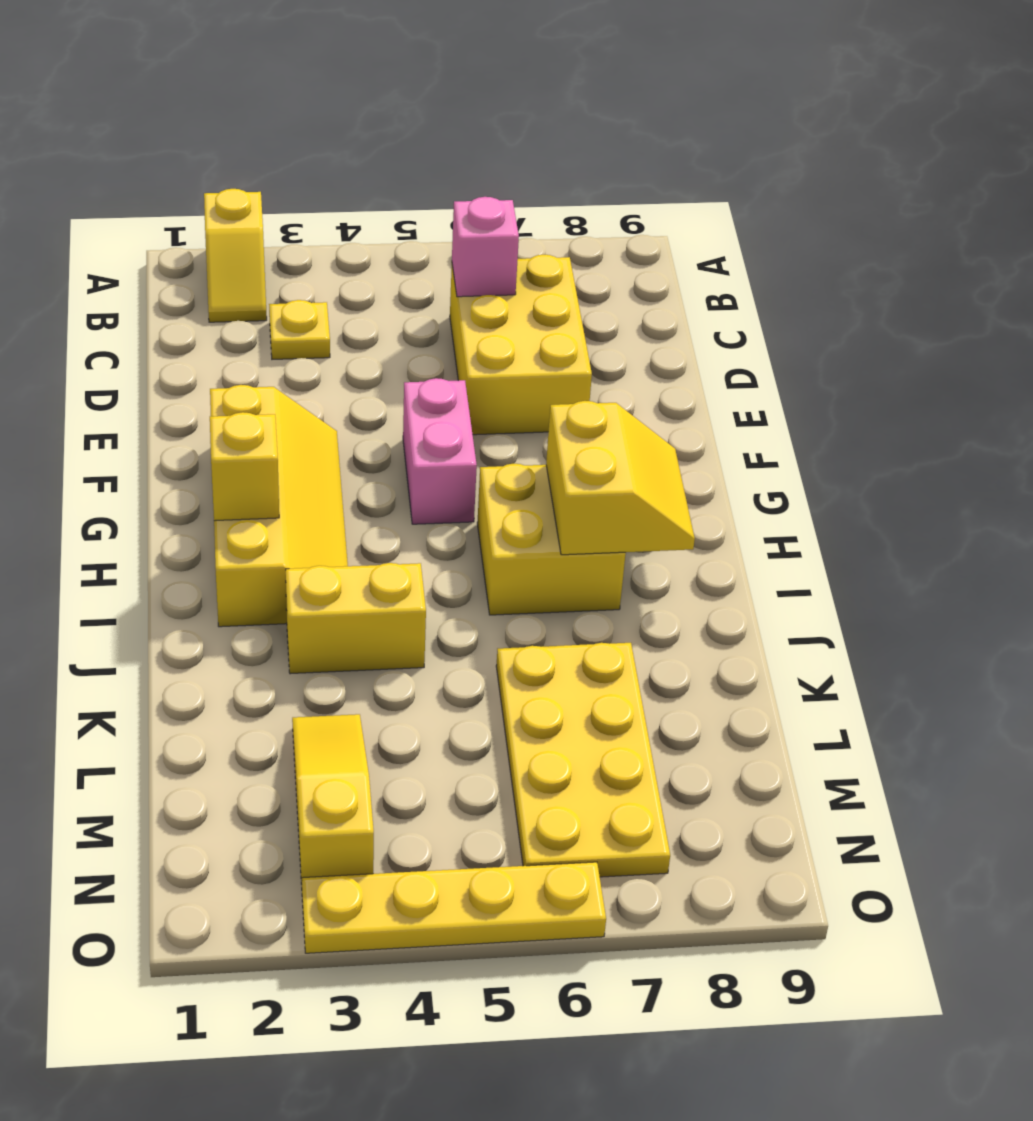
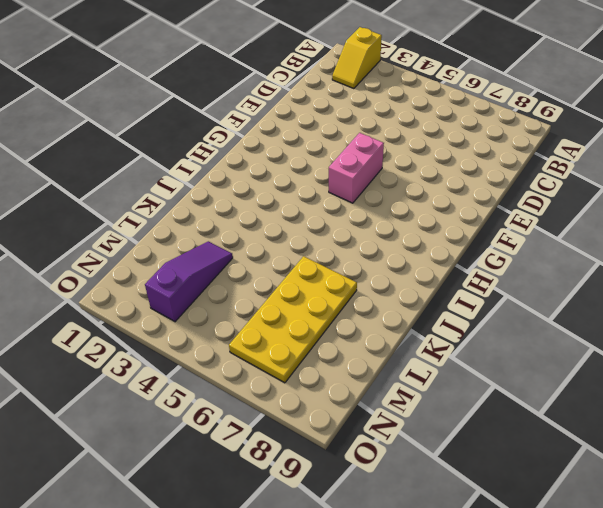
purple 1x3 slope [145,241,233,322] -> yellow 1x3 slope [292,714,374,884]
none -> yellow 1x1 plate [269,300,330,359]
none -> yellow 2x3 brick [450,254,592,435]
none -> yellow 2x4 slope [210,385,348,627]

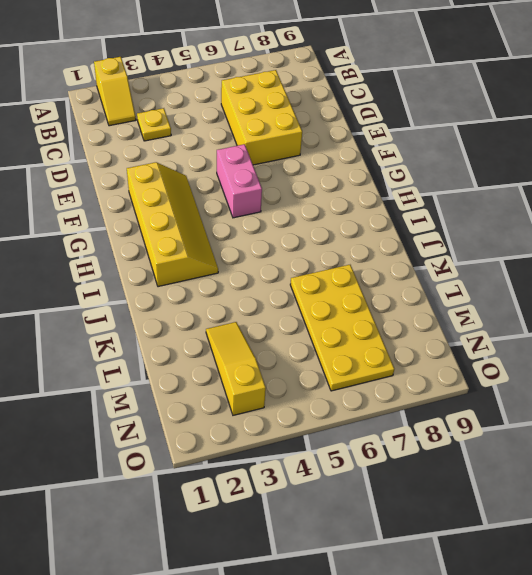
none -> yellow 2x2 brick [477,464,626,615]
none -> yellow 1x2 brick [286,563,426,674]
none -> yellow 1x4 plate [302,862,606,953]

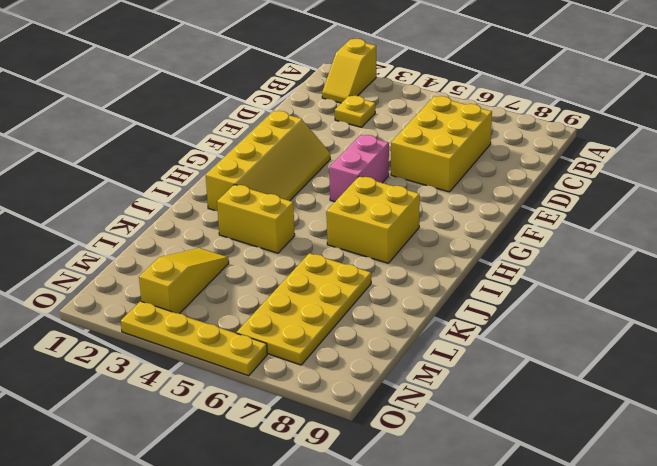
none -> pink 1x1 brick [452,197,519,297]
none -> yellow 1x1 brick [210,412,279,521]
none -> yellow 2x2 slope [546,401,695,555]

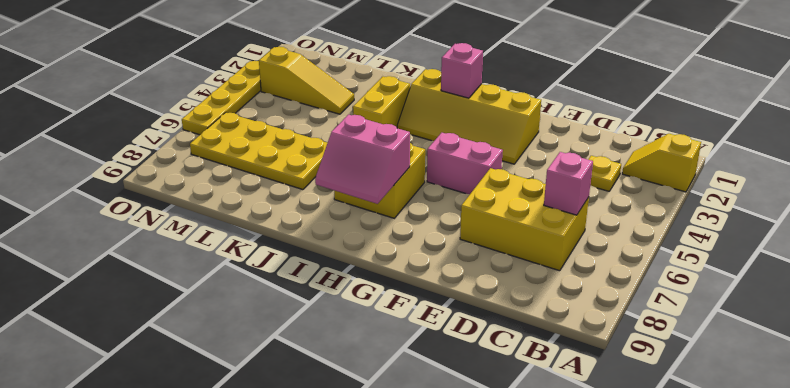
pink 1x1 brick [441,43,483,98] -> yellow 1x1 brick [210,412,279,521]
pink 2x2 slope [315,115,410,204] -> yellow 2x2 slope [546,401,695,555]

